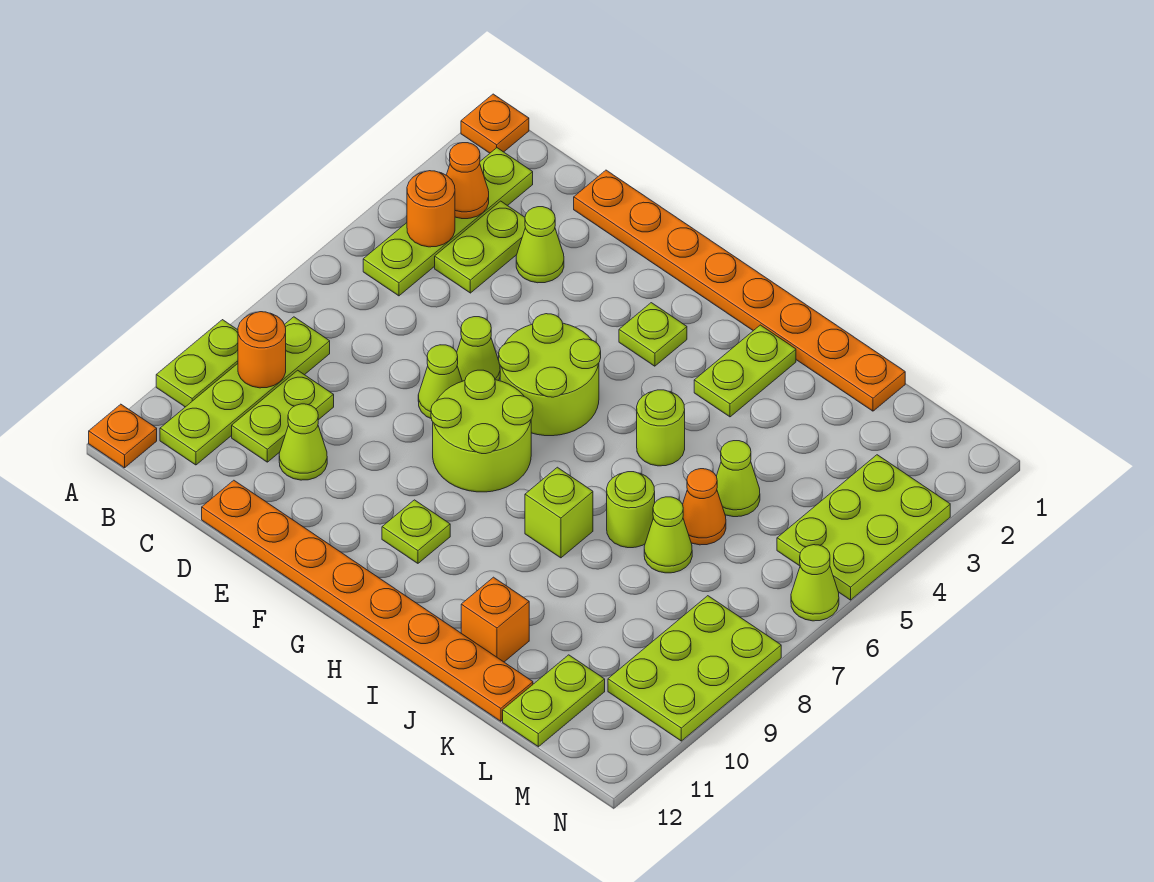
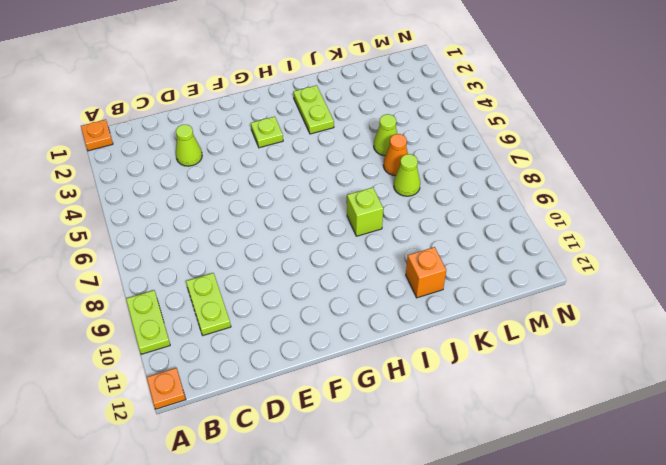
none -> lime 1x4 plate [363,148,533,296]
none -> lime 1x4 plate [160,317,330,465]
none -> lime 1x2 plate [435,201,525,293]
none -> orange 1x8 plate [574,170,905,411]

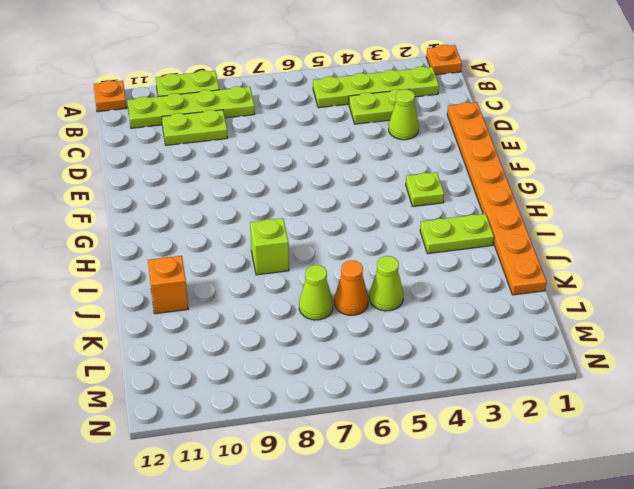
none -> lime 1x1 cone [279,404,327,480]
none -> orange 1x8 plate [202,480,533,721]
none -> lime 1x1 cone [457,317,500,381]
none -> lime 1x1 cone [418,345,462,418]

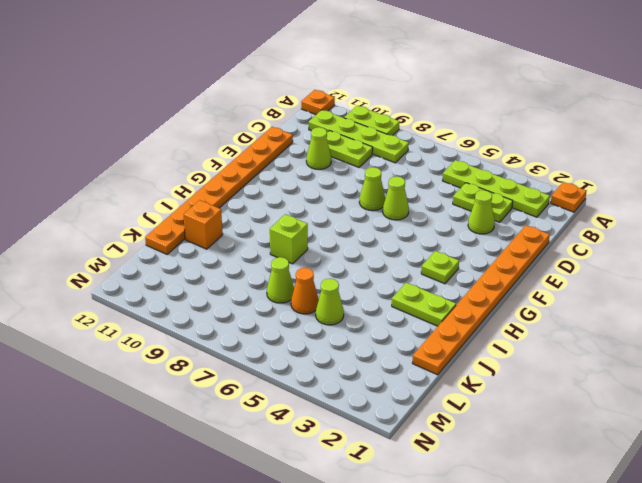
none -> lime 2x2 round brick [499,314,601,436]
none -> lime 2x2 round brick [431,370,533,492]
none -> lime 1x1 plate [382,500,450,563]
none -> lime 1x1 round brick [637,390,685,466]

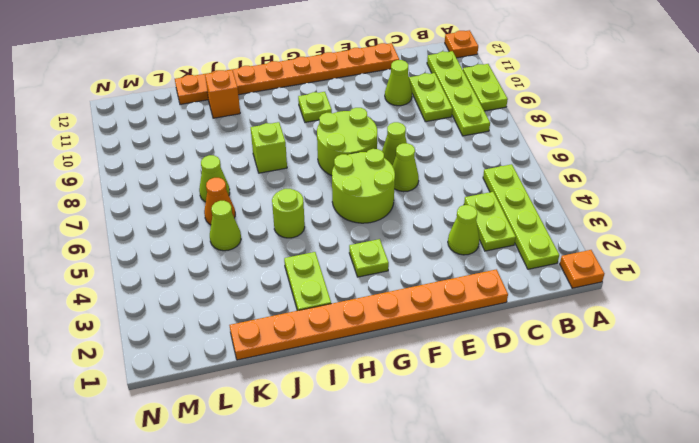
none -> lime 1x1 round brick [607,472,655,548]
none -> lime 1x2 plate [503,655,605,747]
none -> lime 2x3 plate [777,455,950,600]
none -> lime 2x3 plate [608,596,781,741]

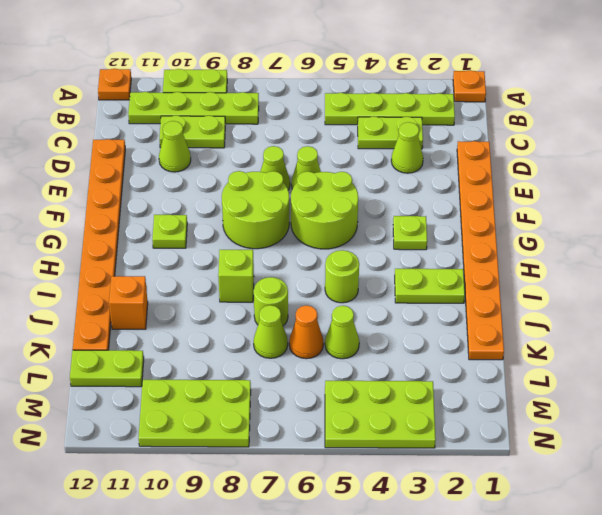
none -> lime 1x1 cone [791,545,839,621]
none -> orange 1x1 cone [447,143,489,219]
none -> orange 1x1 round brick [407,171,455,247]
none -> orange 1x1 round brick [238,312,286,388]

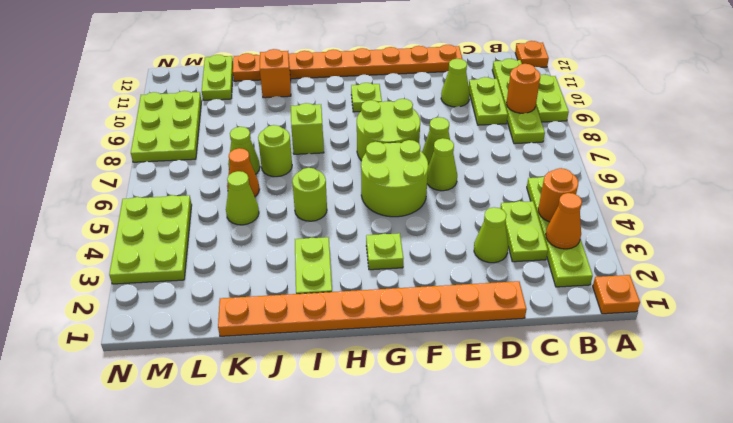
none -> lime 1x1 cone [791,545,839,621]

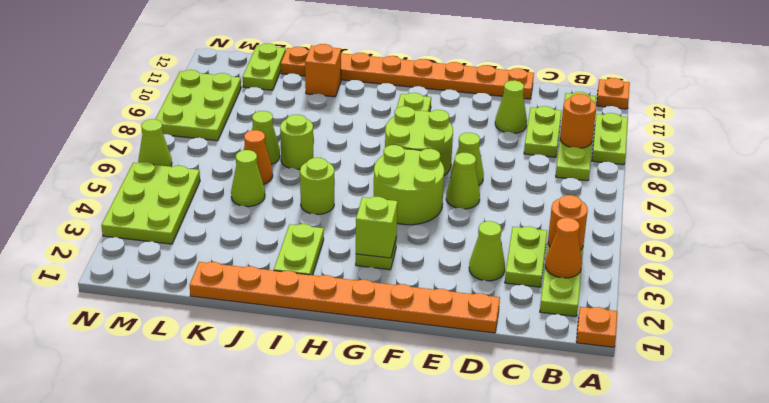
lime 1x1 brick [356,197,398,258] -> lime 1x1 brick moved to [525,467,593,558]

